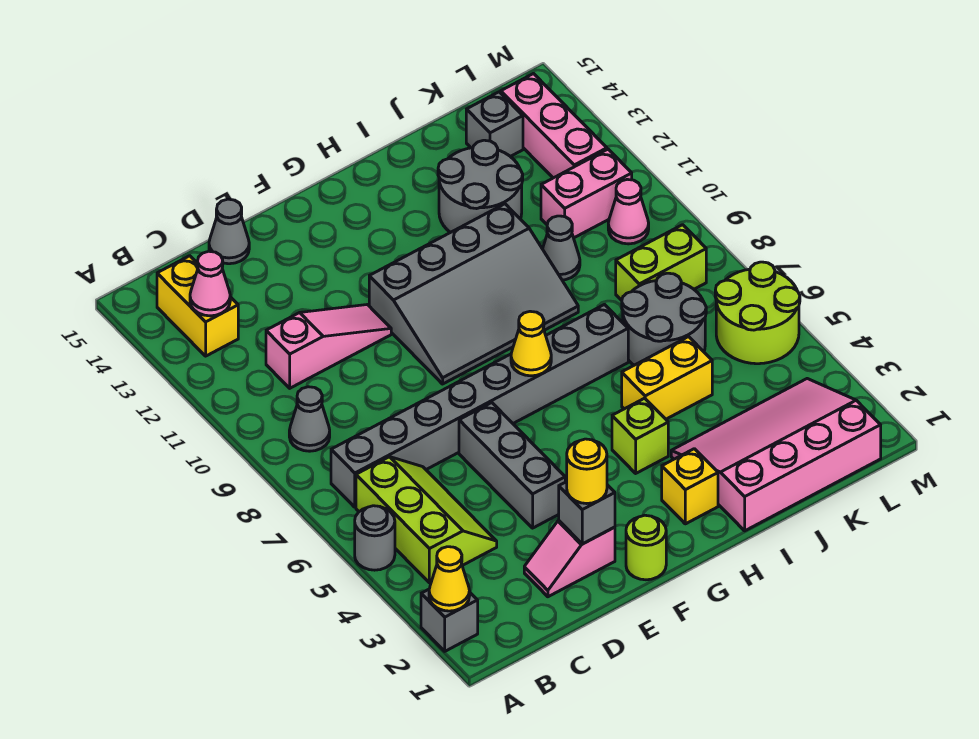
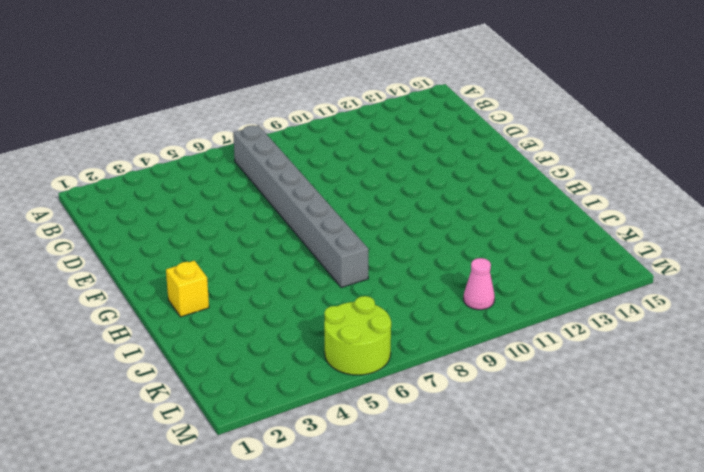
none -> grey 1x1 brick [421,589,478,651]
none -> grey 1x1 round brick [355,506,395,570]
none -> lime 2x3 slope [356,457,497,583]
none -> grey 1x1 cone [289,387,330,451]

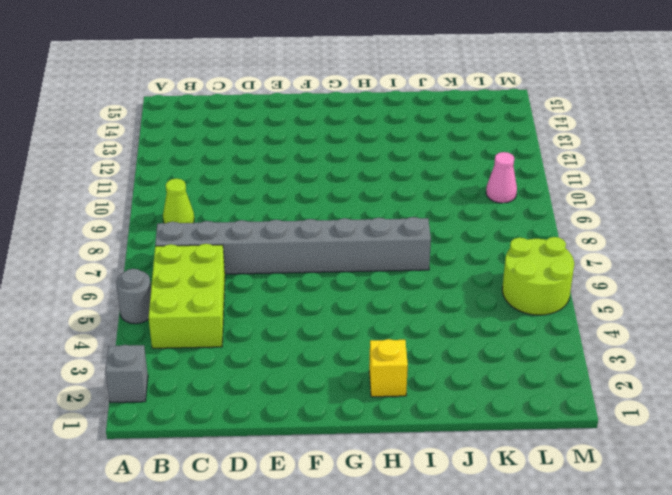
lime 2x3 brick [149,244,225,348] -> lime 2x3 slope [356,457,497,583]
lime 1x1 cone [163,179,194,223] -> grey 1x1 cone [289,387,330,451]
none -> yellow 1x2 brick [157,256,238,356]
none -> pink 1x3 slope [266,305,391,388]
none -> pink 1x2 slope [524,521,615,597]
none -> grey 1x1 cone [209,199,249,264]

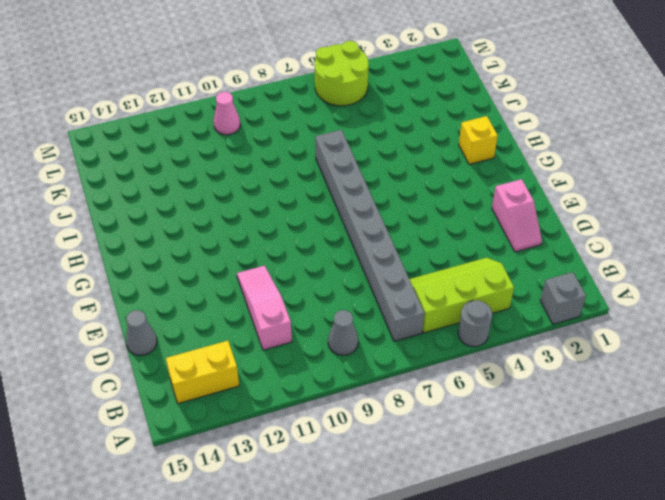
none -> grey 1x3 brick [459,403,565,528]
none -> lime 1x1 round brick [626,515,666,580]
none -> grey 3x4 slope [369,204,578,384]
none -> lime 1x1 brick [612,398,668,473]

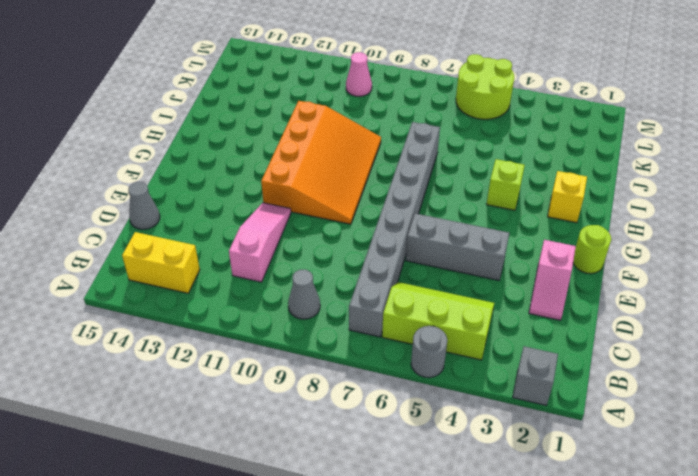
orange 3x4 slope [261,101,381,224] -> grey 3x4 slope [369,204,578,384]
none -> pink 3x4 slope [671,379,881,531]
none -> yellow 1x2 brick [622,337,712,419]
none -> grey 2x2 round brick [438,140,523,233]
none -> grey 2x2 round brick [622,273,706,365]

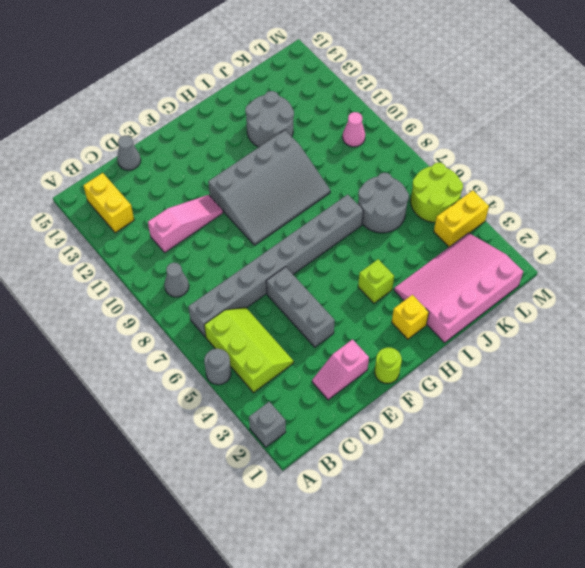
yellow 1x2 brick [434,190,489,247] -> yellow 1x2 brick moved to [622,337,712,419]
none -> grey 1x1 cone [543,216,580,280]
none -> lime 1x2 brick [616,225,706,300]
none -> pink 1x2 brick [541,149,632,238]
none -> grey 1x1 brick [466,92,523,156]

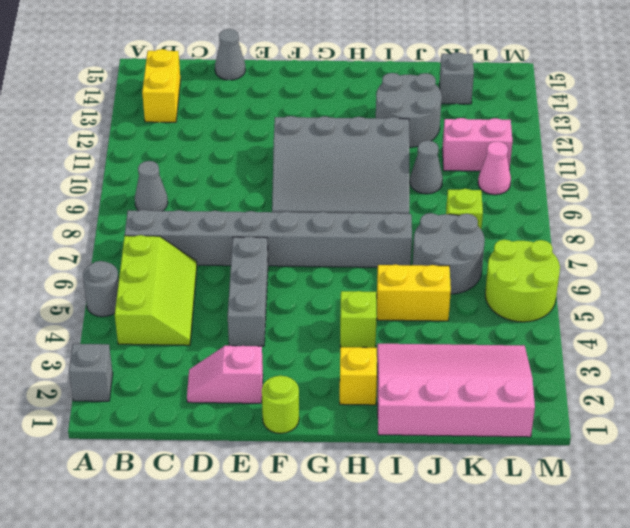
lime 1x1 brick [446,189,483,229] -> lime 1x2 brick [616,225,706,300]
none -> pink 1x3 slope [266,305,391,388]
none -> pink 1x3 brick [501,74,607,178]
none -> yellow 1x1 cone [429,547,470,611]
none -> pink 1x1 cone [190,251,230,316]

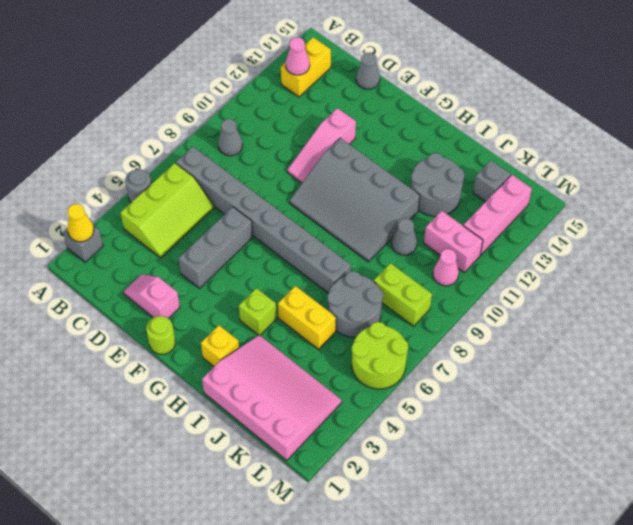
pink 1x3 slope [287,108,356,183] -> pink 1x3 slope turned to [266,305,391,388]
none -> grey 1x1 brick [559,482,615,544]
none -> yellow 1x1 cone [511,311,551,376]
none -> yellow 1x1 round brick [567,439,607,504]

